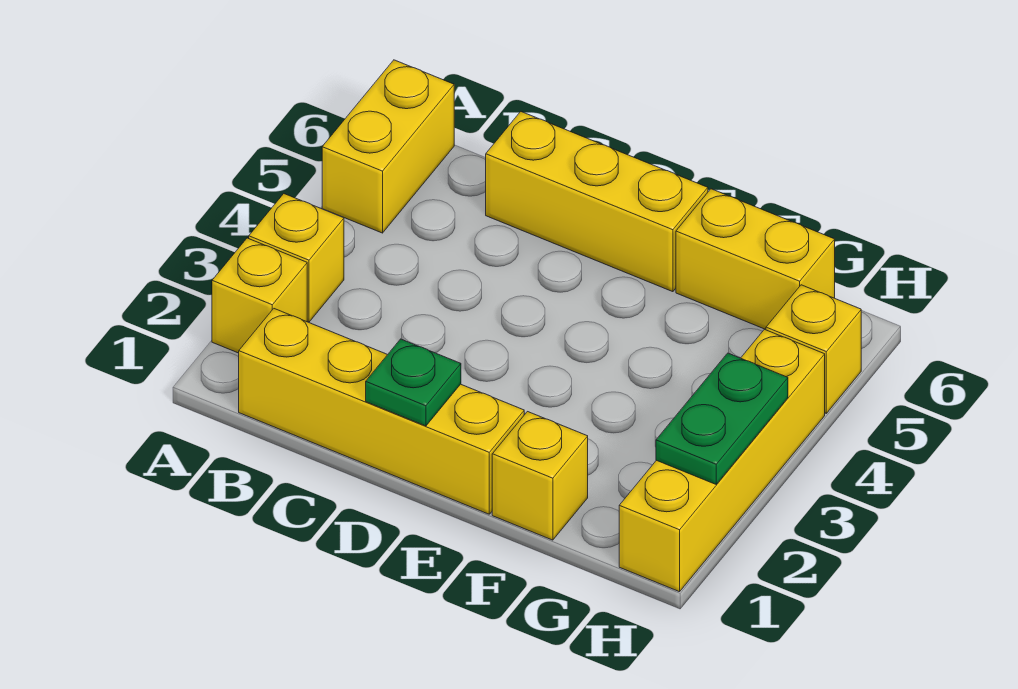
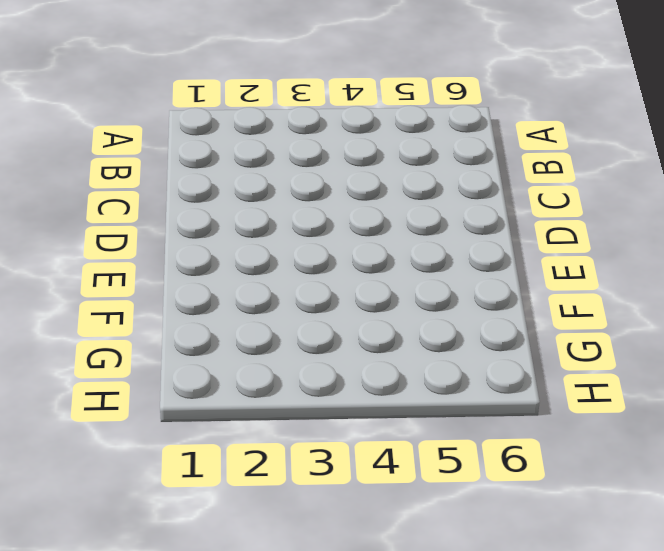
none -> yellow 1x1 brick [212,238,307,353]
none -> yellow 1x1 brick [249,194,344,322]

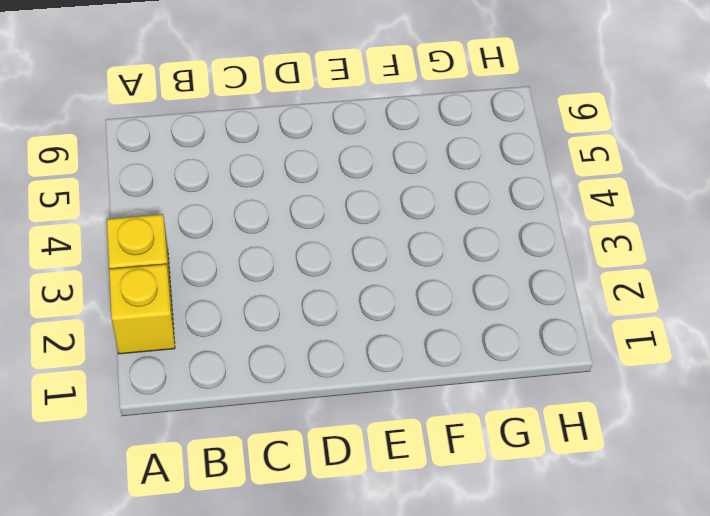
none -> yellow 1x2 brick [322,60,454,233]
none -> yellow 1x4 brick [239,309,524,514]

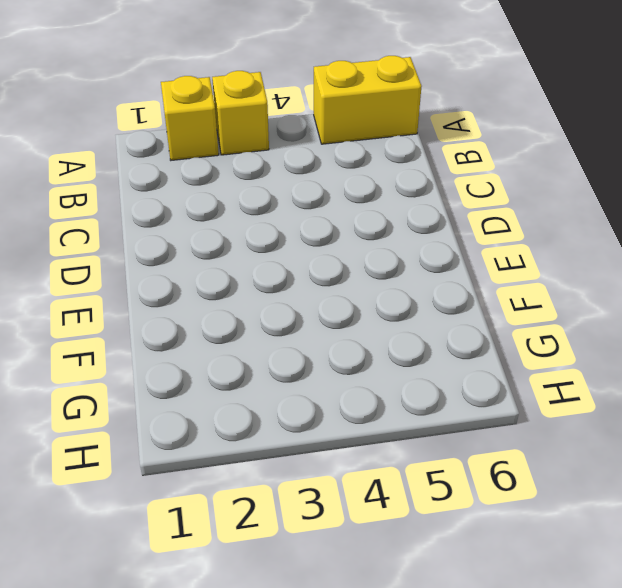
none -> yellow 1x4 brick [239,309,524,514]
none -> yellow 1x3 brick [486,112,708,292]

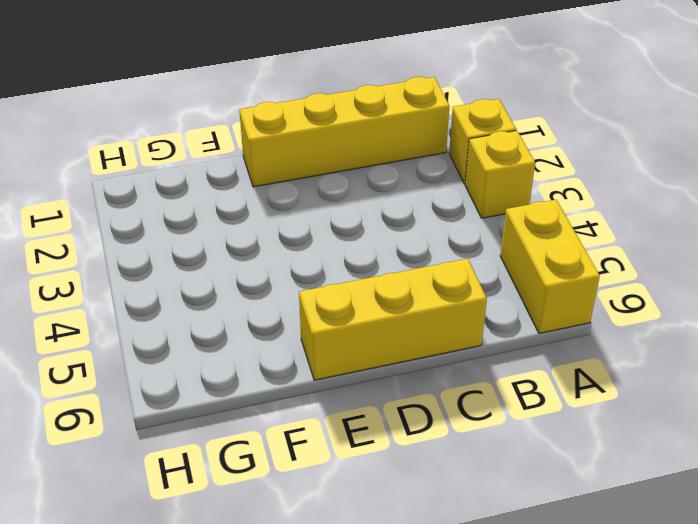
none -> yellow 1x1 brick [492,412,588,540]
none -> yellow 1x2 brick [676,189,835,330]

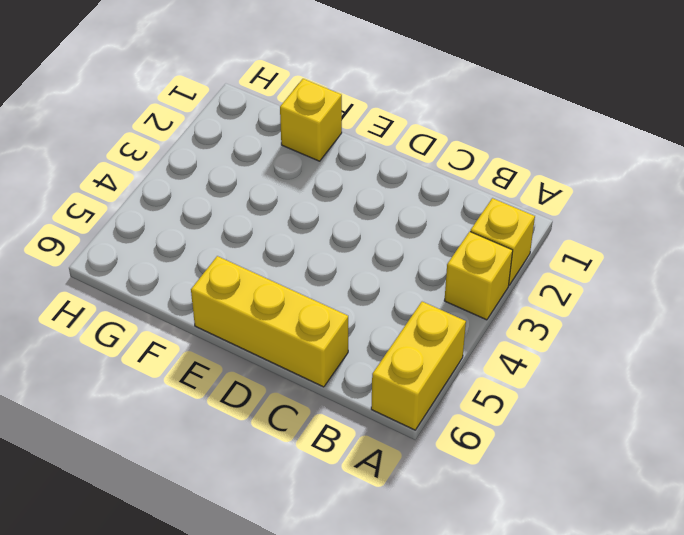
none -> yellow 1x4 brick [239,309,524,514]
none -> yellow 1x2 brick [676,189,835,330]

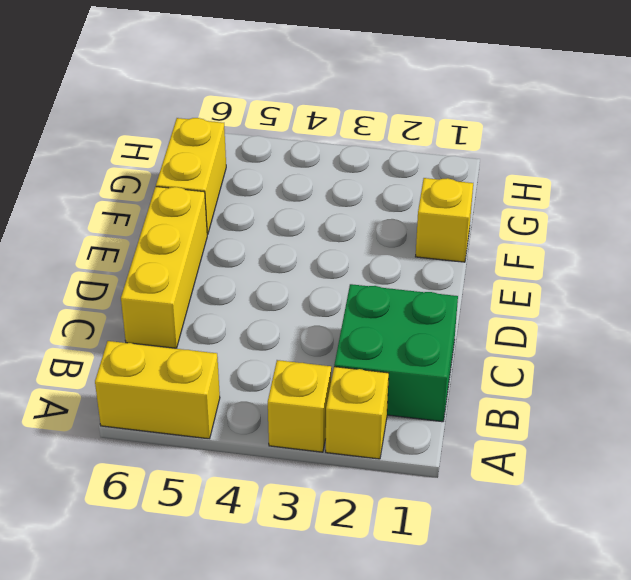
green 2x2 brick [334,284,458,422] -> yellow 1x4 brick [239,309,524,514]
none -> yellow 1x4 brick [619,330,825,592]
none -> yellow 1x1 brick [766,285,861,413]

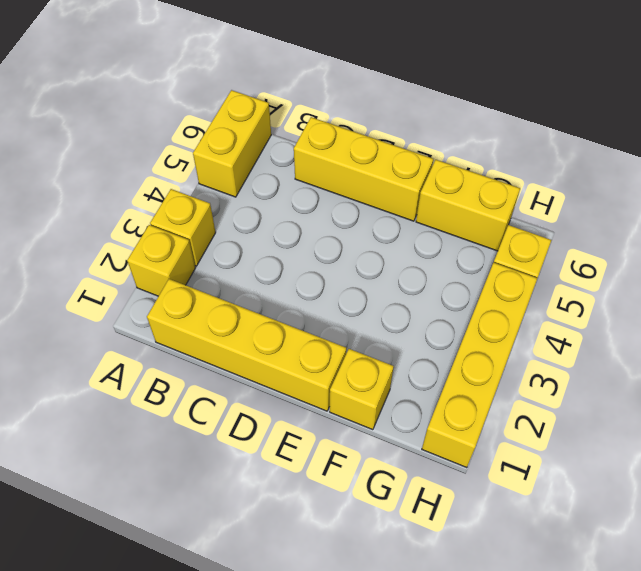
none -> green 1x1 plate [366,339,461,426]
none -> green 1x2 plate [656,353,788,485]

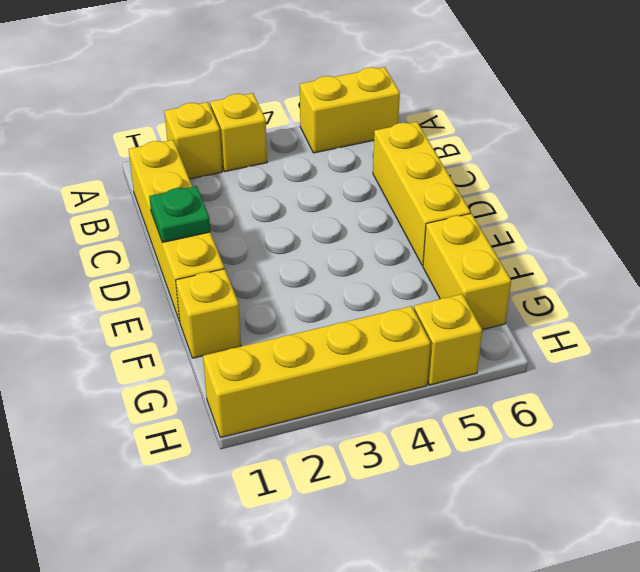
none -> green 1x2 plate [656,353,788,485]

